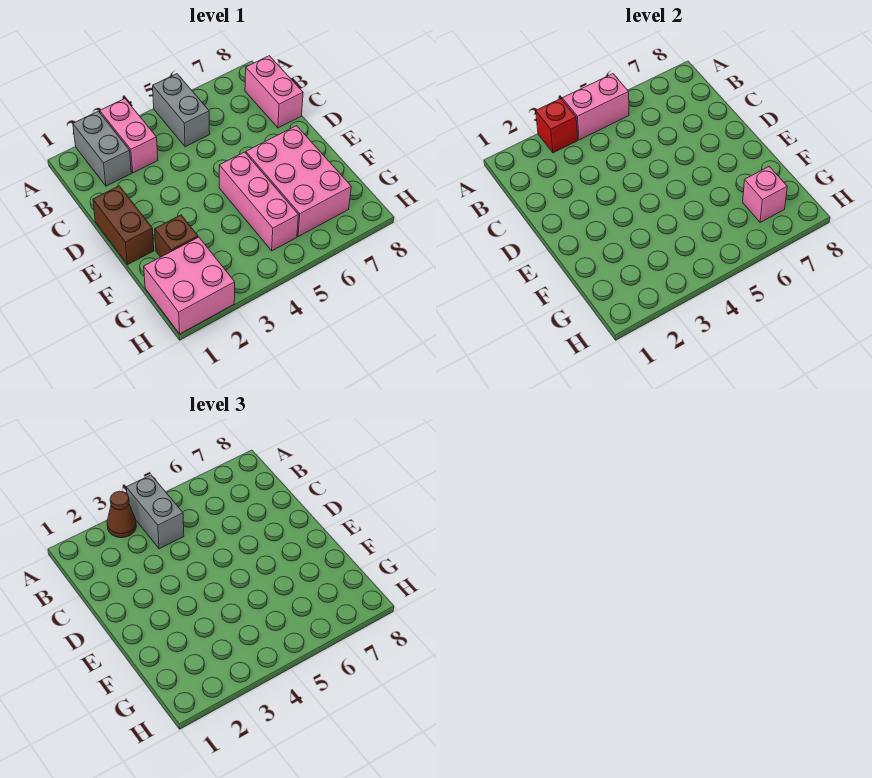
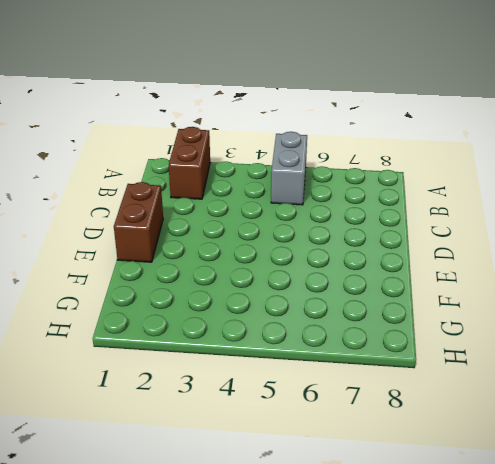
brown 1x2 brick [169,127,210,199] -> grey 1x2 brick [73,111,131,186]
none -> pink 1x2 brick [100,99,158,173]
none -> pink 1x2 brick [245,56,303,128]
none -> pink 1x3 brick [219,152,299,251]

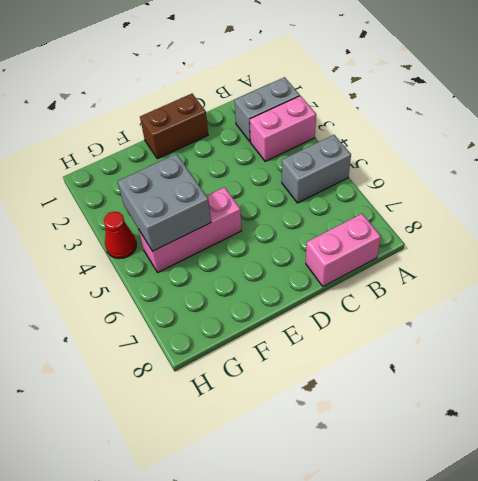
grey 2x2 brick [118,154,211,251] -> none
red 1x1 cone [104,212,136,259] -> none
none -> pink 2x3 brick [246,126,351,237]
none -> brown 1x1 brick [155,215,198,257]
none -> pink 2x2 brick [144,237,235,334]

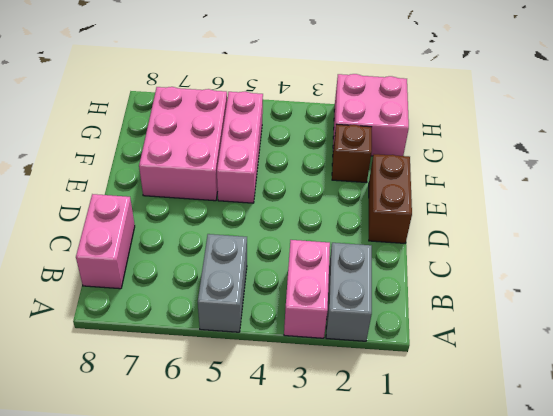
none -> red 1x1 brick [536,99,578,153]
none -> pink 1x2 brick [562,74,629,140]
none -> pink 1x1 brick [743,166,787,222]

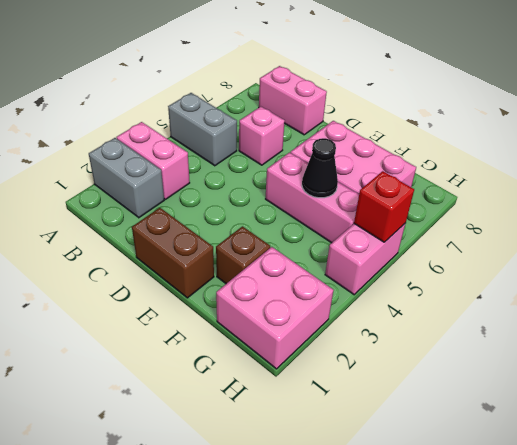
pink 1x1 brick [239,107,285,165] -> pink 1x1 brick moved to [743,166,787,222]
black 1x1 cone [302,138,338,198] -> none
pink 1x2 brick [325,223,406,295] -> pink 1x2 brick moved to [562,74,629,140]
red 1x1 brick [354,171,414,242] -> red 1x1 brick moved to [536,99,578,153]
none -> brown 1x1 cone [107,491,136,538]
none -> grey 1x2 brick [126,475,184,549]

